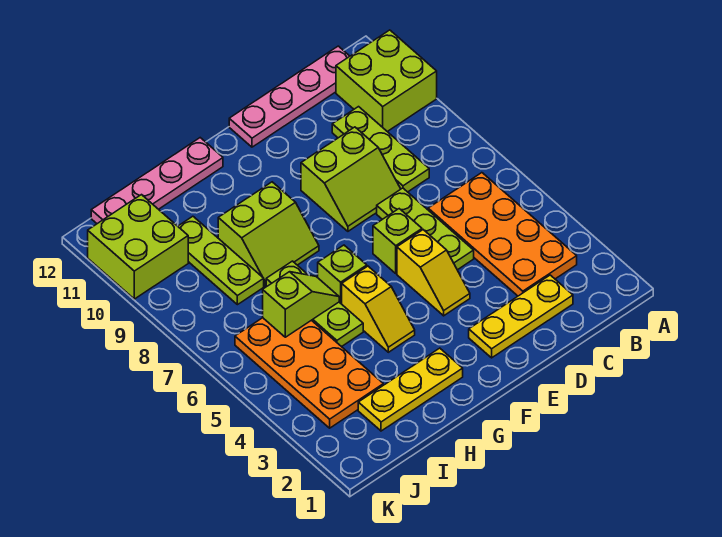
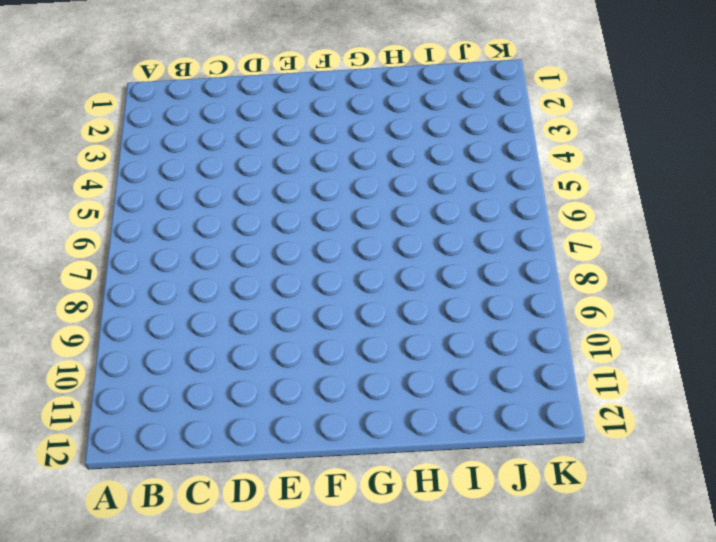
none -> lime 2x2 brick [336,30,437,132]
none -> orange 2x4 plate [428,173,577,296]
none -> pink 1x4 plate [229,46,350,147]

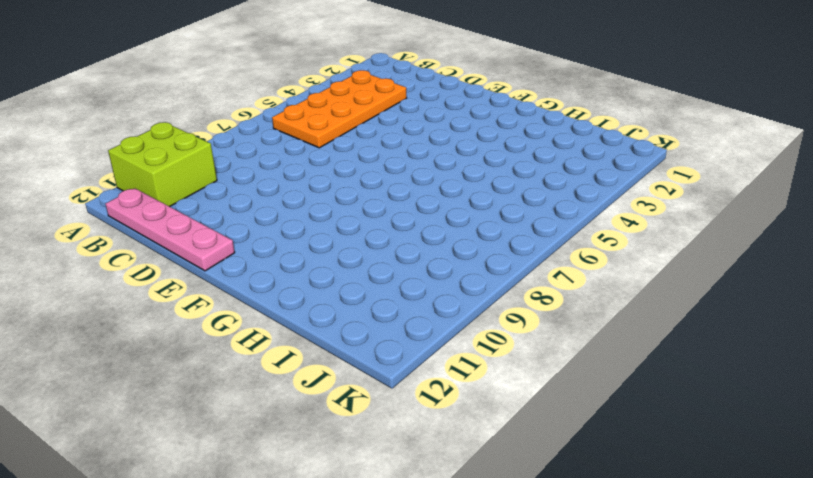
none -> yellow 1x3 plate [469,275,573,358]
none -> lime 1x3 plate [332,107,429,192]
none -> lime 1x3 plate [377,188,474,270]

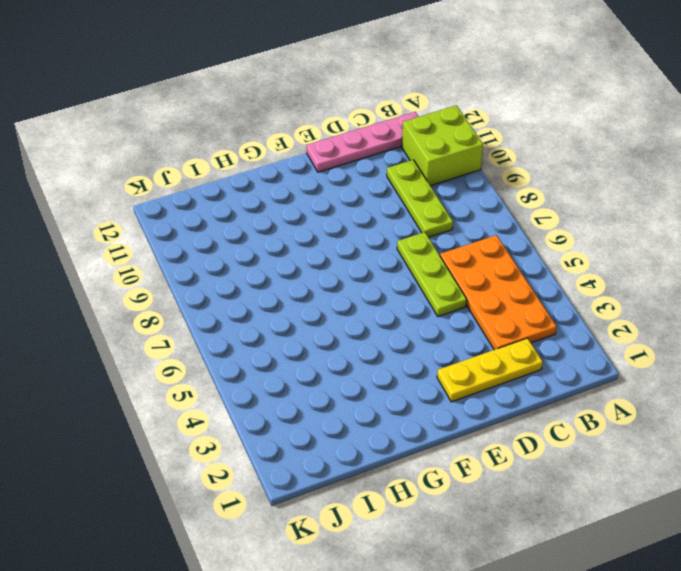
none -> lime 2x2 slope [301,127,400,231]
none -> yellow 1x2 slope [397,230,470,316]
none -> lime 1x1 brick [373,209,422,273]

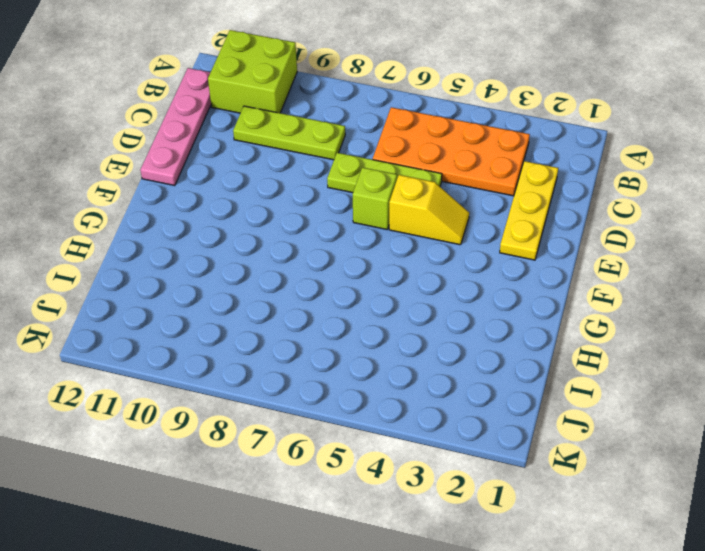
none -> lime 2x2 slope [301,127,400,231]
none -> yellow 1x3 plate [358,348,463,431]
none -> yellow 1x2 slope [342,266,415,352]

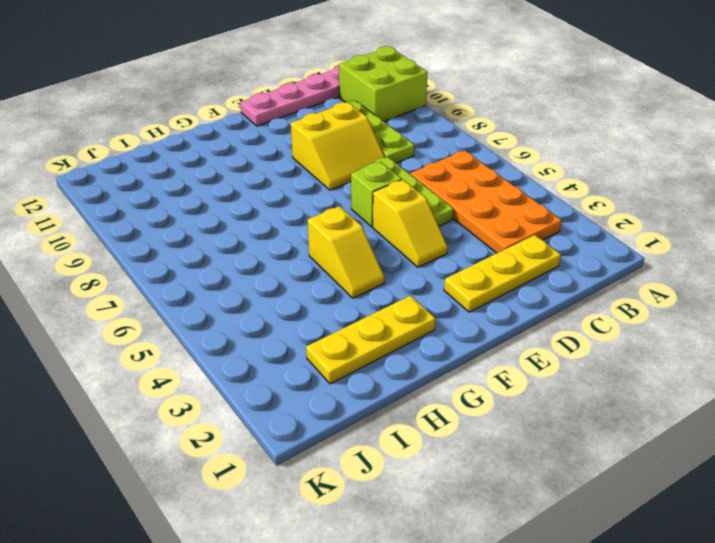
yellow 2x2 slope [291,102,385,190] -> lime 2x2 slope [301,127,400,231]
none -> lime 1x1 brick [318,245,367,304]
none -> lime 2x2 slope [218,182,319,286]
none -> pink 1x4 plate [91,138,223,224]

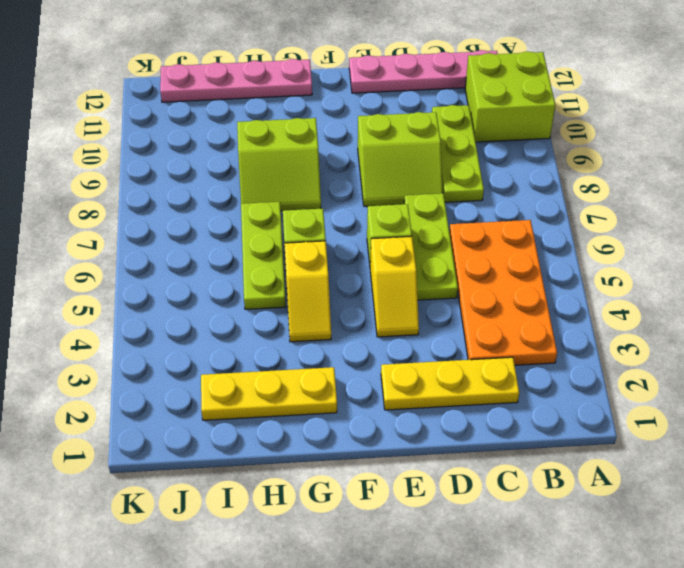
none -> orange 2x4 plate [235,318,383,428]
none -> lime 1x3 plate [178,216,264,305]
none -> lime 2x2 brick [88,195,188,299]

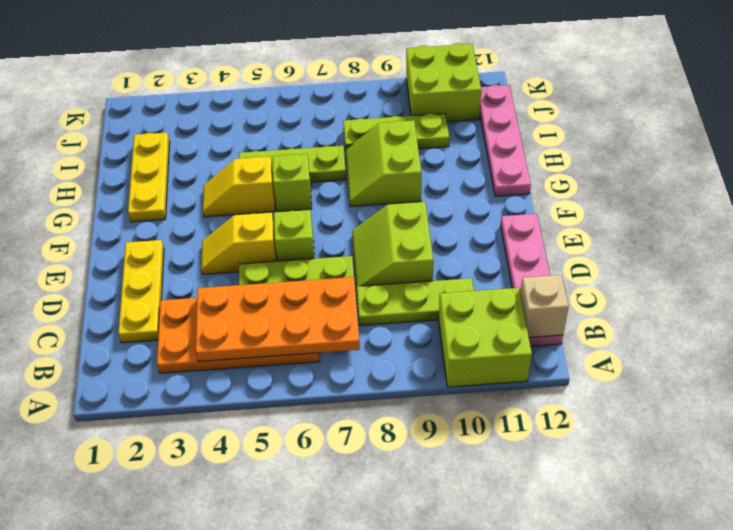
orange 2x4 plate [196,277,360,362] -> orange 2x4 plate moved to [235,318,383,428]
tan 1x1 brick [520,275,569,337] -> none
none -> lime 1x2 slope [263,272,339,337]

